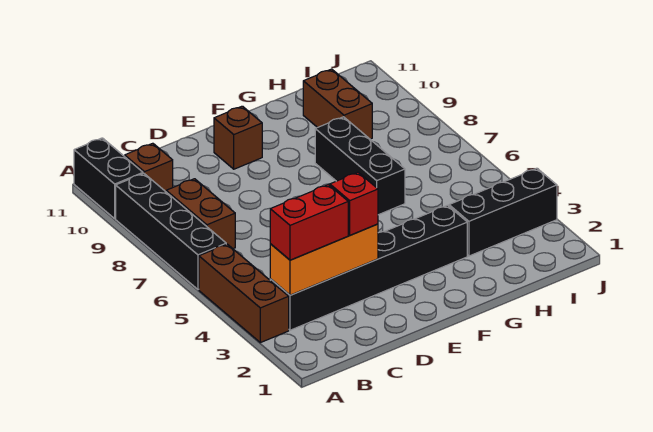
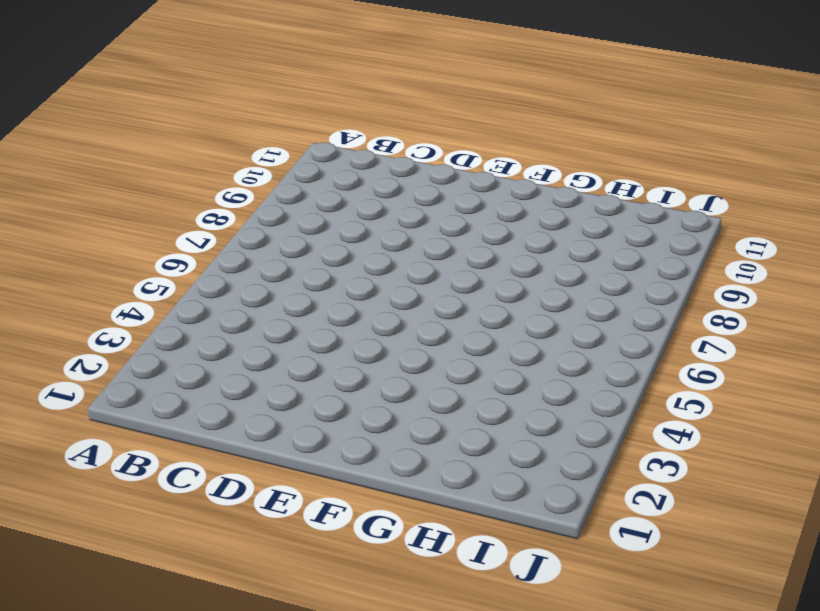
none -> brown 1x3 brick [199,244,289,343]
none -> black 1x4 brick [116,173,226,289]
none -> black 1x2 brick [74,138,143,219]

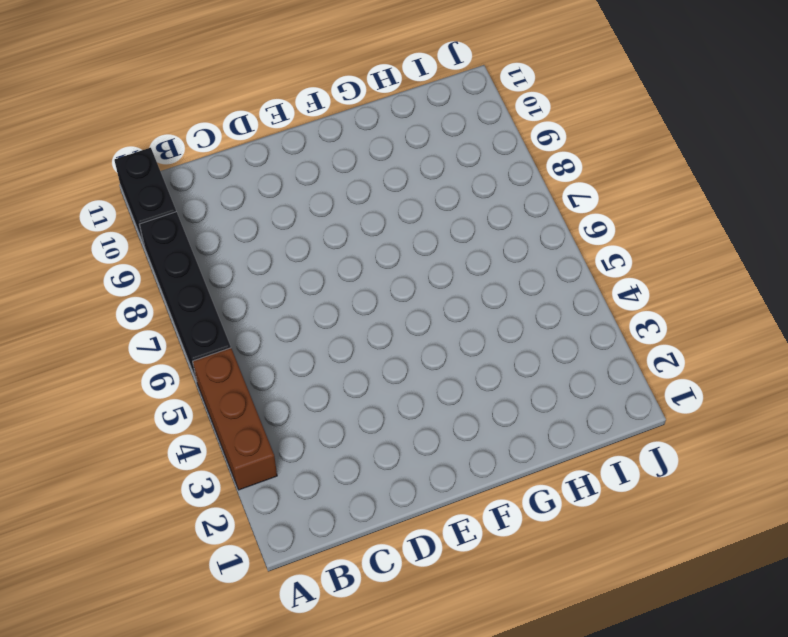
none -> black 1x6 brick [270,205,467,330]
none -> brown 1x2 brick [166,179,235,249]
none -> brown 1x1 brick [125,143,173,192]

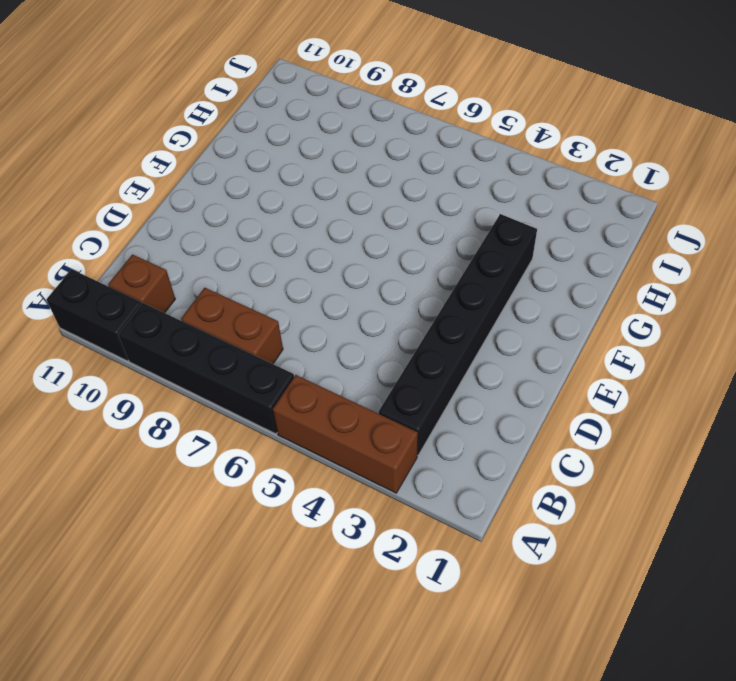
none -> brown 1x1 brick [214,106,262,169]
none -> black 1x3 brick [315,117,405,215]
none -> black 1x3 brick [449,168,557,256]

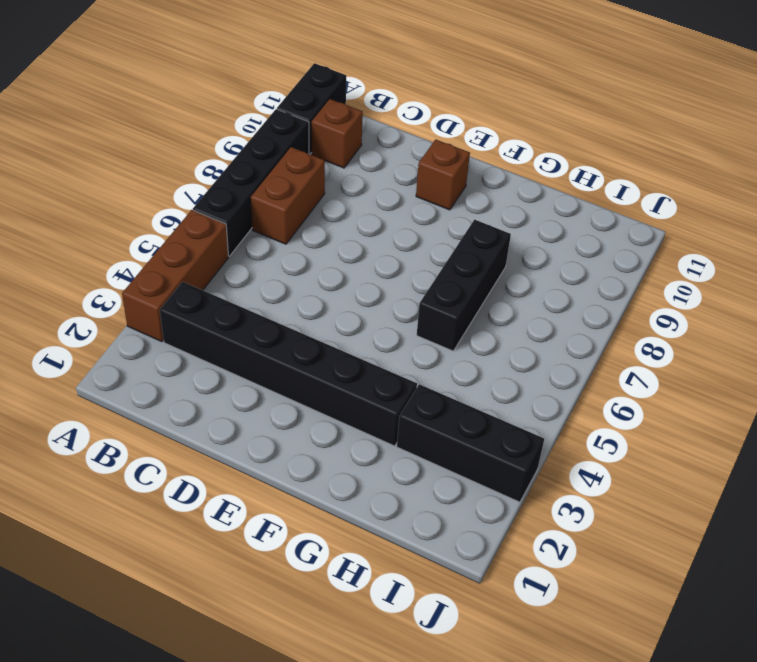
none -> brown 1x2 brick [303,69,372,139]
none -> orange 1x3 brick [270,224,378,295]
none -> red 1x2 brick [270,185,348,260]

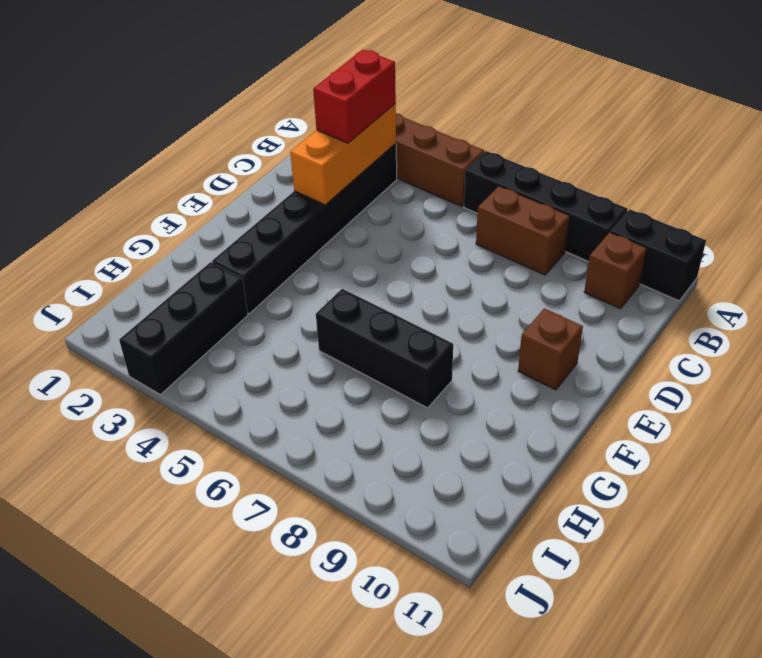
none -> brown 1x2 brick [303,69,372,139]
none -> red 1x1 brick [330,172,378,235]

